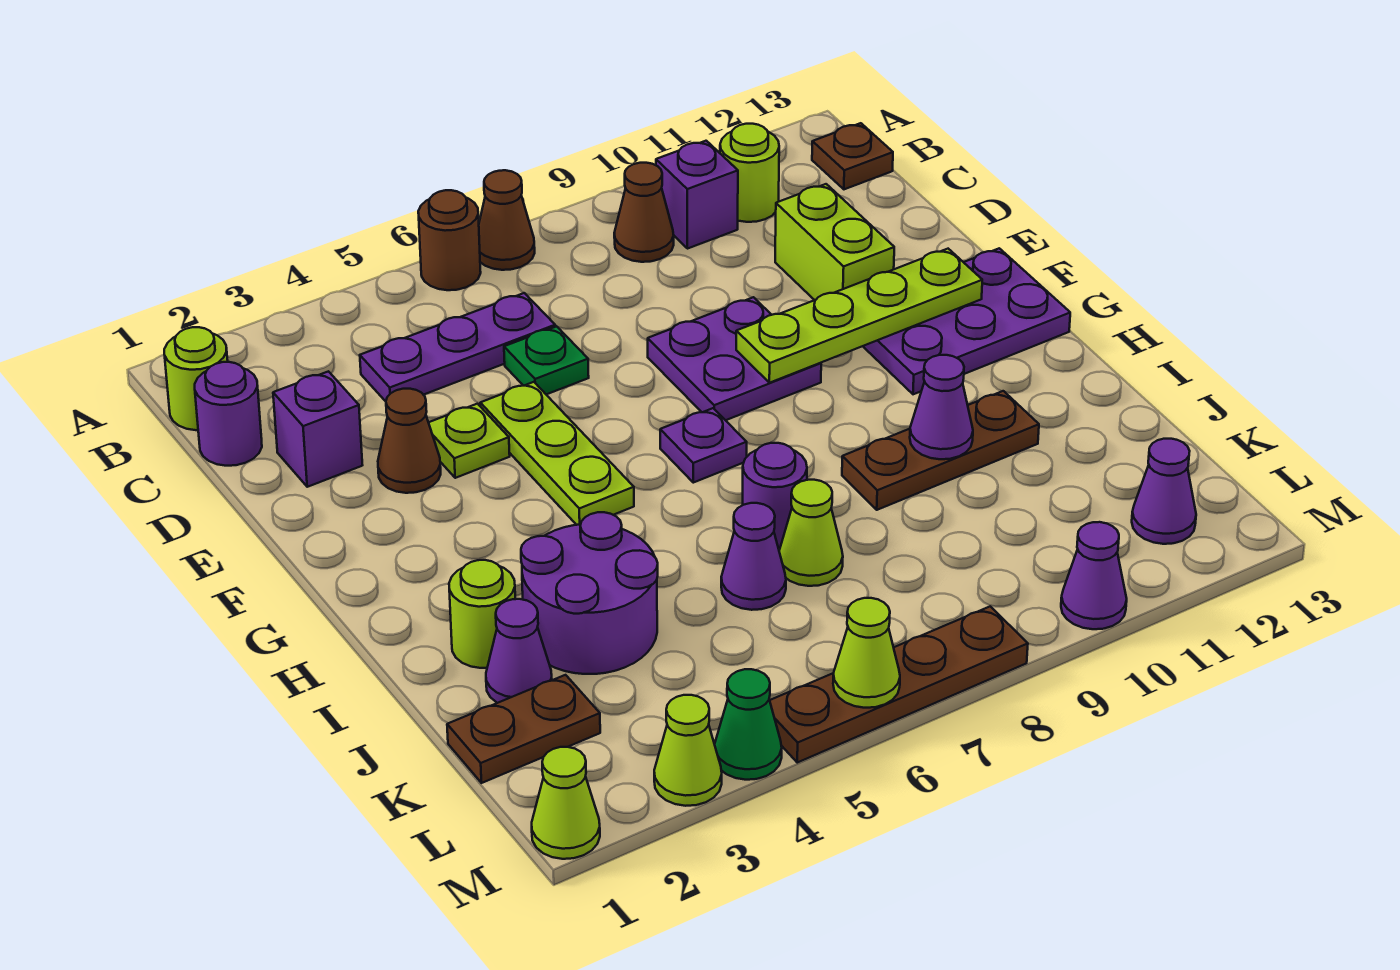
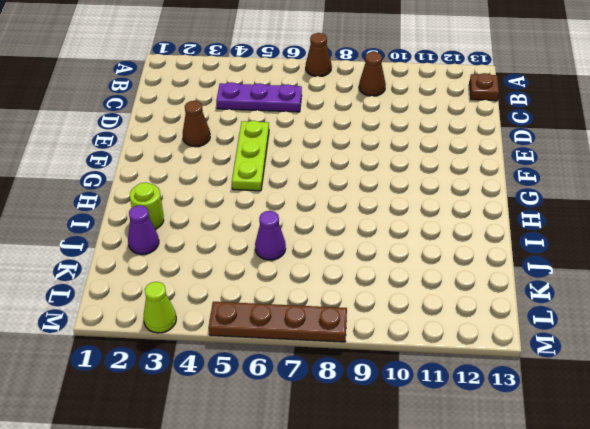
none -> brown 1x1 round brick [418,190,481,290]
none -> lime 1x1 round brick [164,327,228,430]
none -> purple 1x1 brick [656,141,738,249]
none -> lime 1x1 round brick [720,124,779,222]

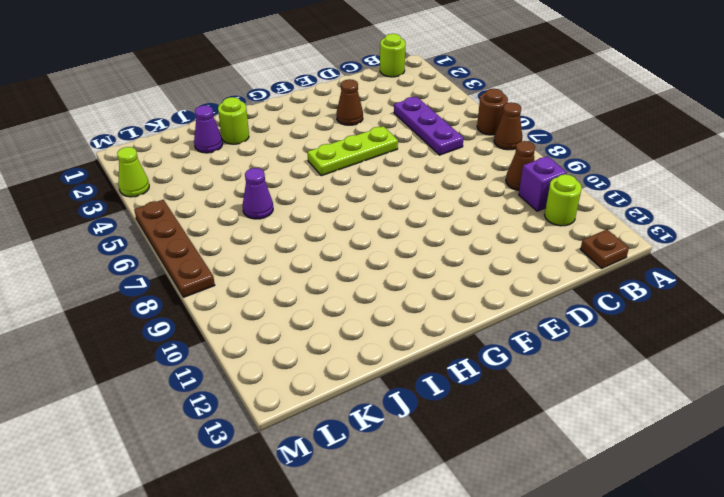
none -> purple 1x1 round brick [195,362,262,466]
none -> purple 1x1 brick [273,371,362,487]
none -> green 1x1 plate [504,326,589,394]
none -> lime 1x2 brick [775,184,894,300]

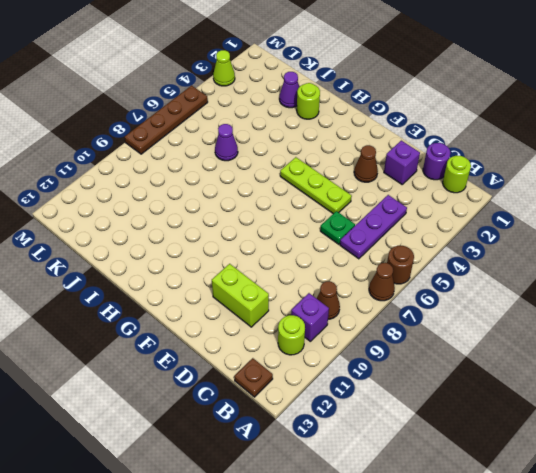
none -> lime 1x1 plate [429,404,510,478]
none -> purple 2x2 plate [648,297,821,420]
none -> purple 2x3 plate [863,248,1070,394]
none -> purple 1x1 plate [660,408,747,483]

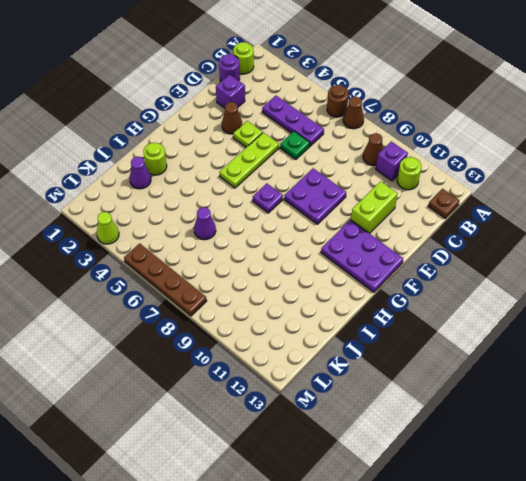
none -> purple 2x2 round brick [521,512,658,674]
none -> purple 1x1 round brick [743,443,807,548]
none -> brown 1x3 plate [842,391,1039,510]
none -> lime 1x1 cone [779,480,843,586]

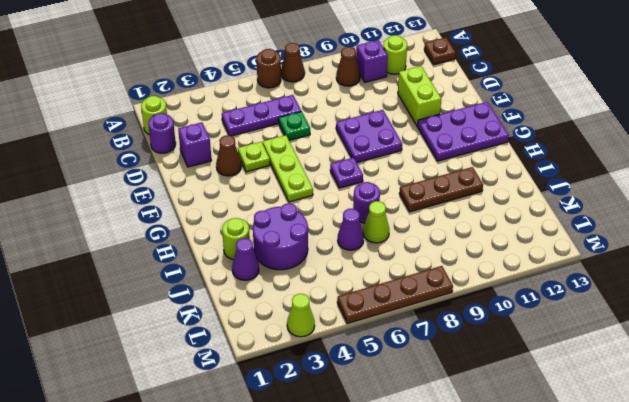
none -> brown 1x2 plate [447,675,600,783]
none -> purple 1x1 cone [1132,439,1196,544]
none -> lime 1x1 cone [532,747,600,859]
none -> green 1x1 cone [715,669,782,780]

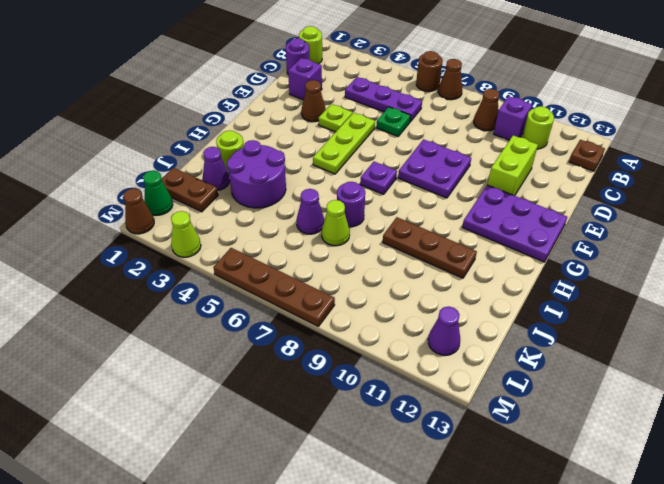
green 1x1 cone [143,171,173,215] -> green 1x1 cone moved to [715,669,782,780]
brown 1x1 cone [123,188,154,234] -> lime 1x1 cone [532,747,600,859]
none -> purple 1x1 cone [1061,522,1127,629]
none -> lime 1x4 plate [736,249,982,383]
none -> purple 1x1 cone [910,355,973,459]
none -> lime 1x1 cone [833,598,900,708]

